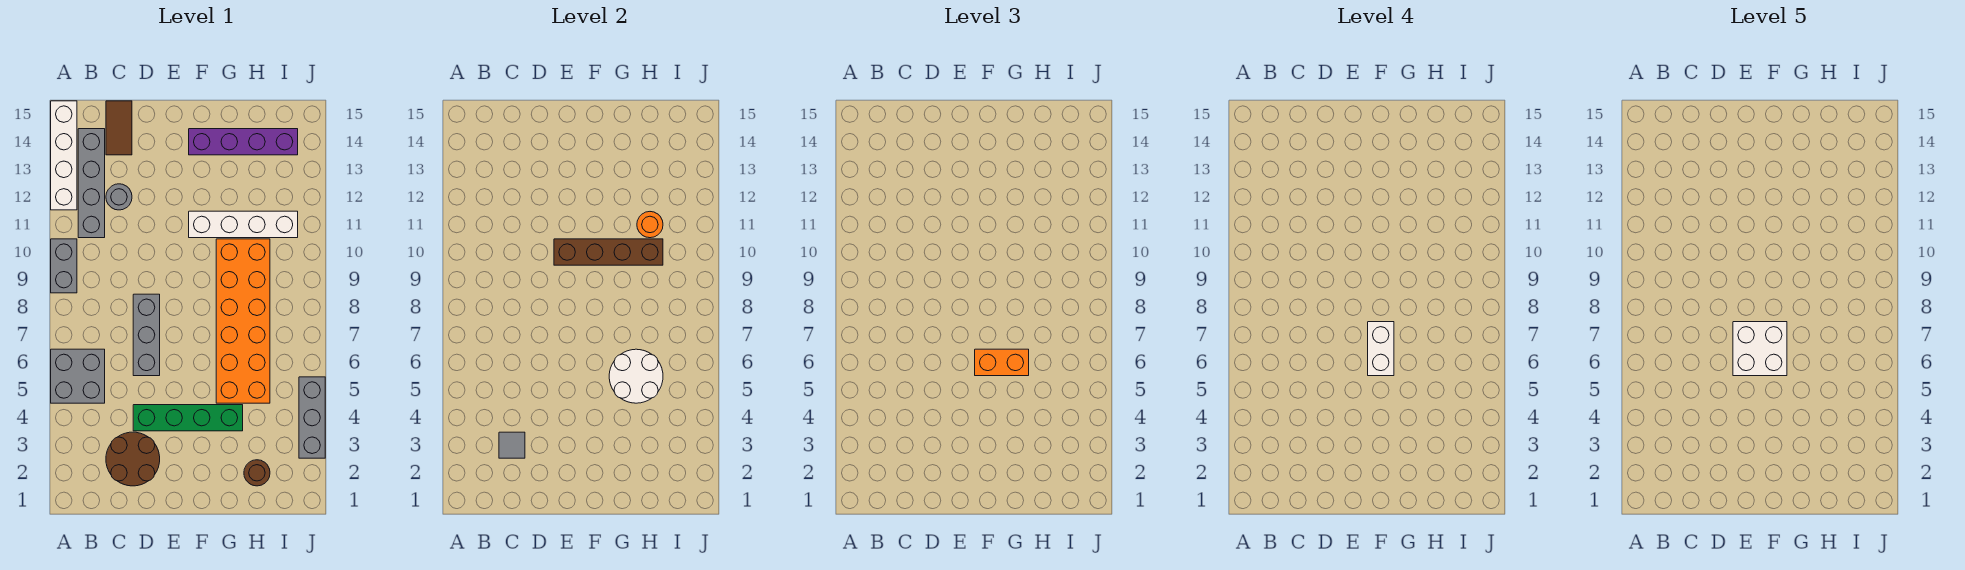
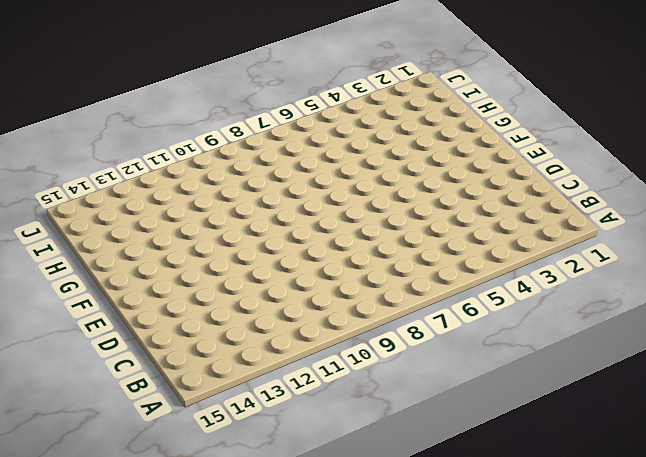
none -> grey 2x2 brick [51,349,105,403]
none -> grey 1x2 brick [51,239,77,293]
none -> white 1x4 brick [51,101,77,210]

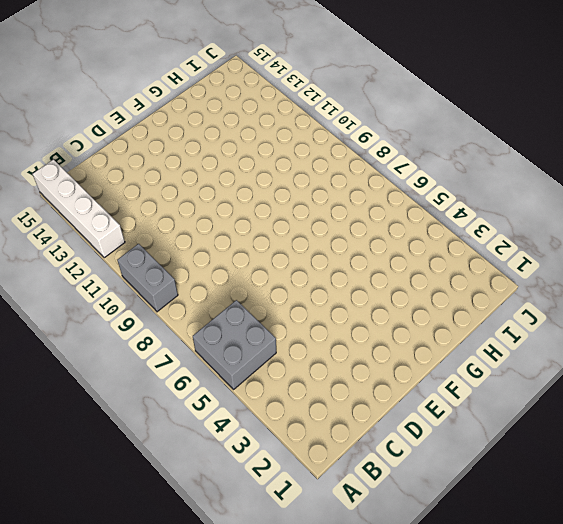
none -> grey 1x4 brick [78,129,105,238]
none -> brown 2x2 round brick [106,432,160,486]
none -> grey 1x1 round brick [106,184,132,210]

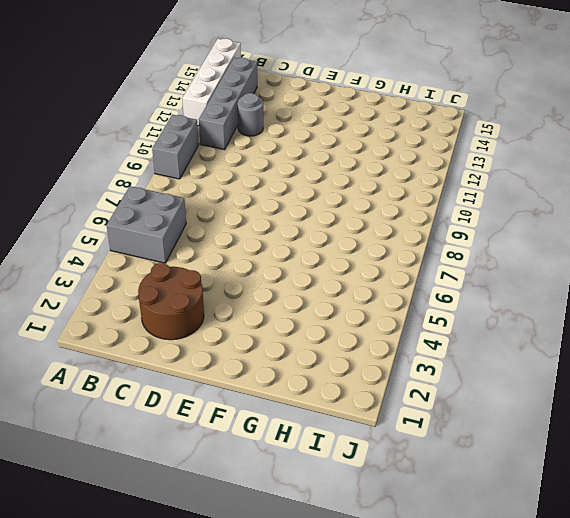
none -> brown 1x2 tile [106,101,132,155]
none -> green 1x4 brick [133,405,243,431]
none -> grey 1x3 brick [133,294,160,376]

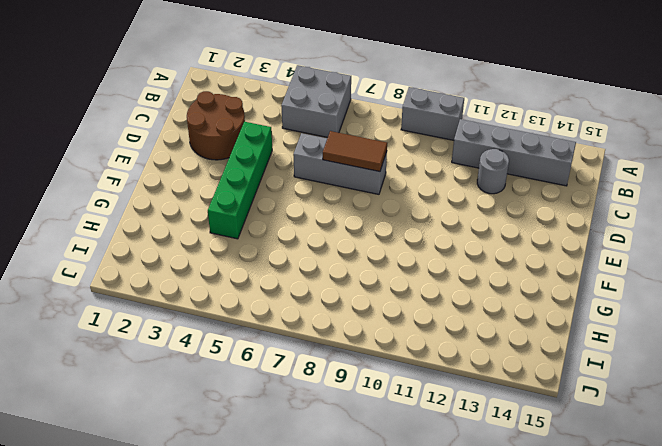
brown 1x2 tile [323,131,387,172] -> brown 1x2 tile moved to [106,101,132,155]
none -> white 1x4 brick [51,101,77,210]
none -> white 1x4 brick [189,211,298,238]
none -> purple 1x4 brick [189,129,298,155]

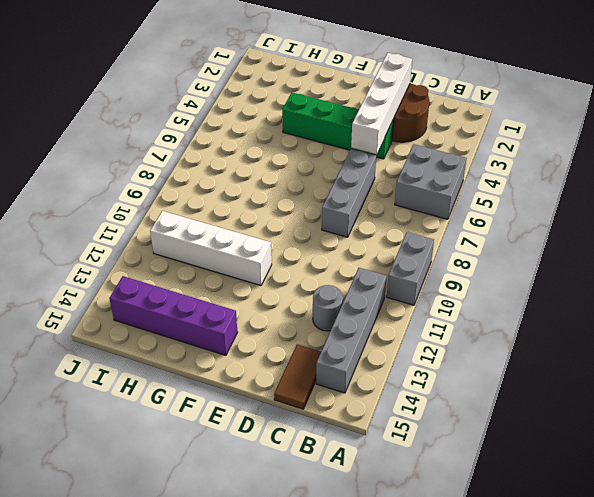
white 1x4 brick [351,53,412,154] -> white 1x4 brick moved to [51,101,77,210]
none -> orange 2x6 brick [216,239,270,403]
none -> brown 1x1 round brick [244,460,270,486]
none -> grey 1x3 brick [299,377,325,458]

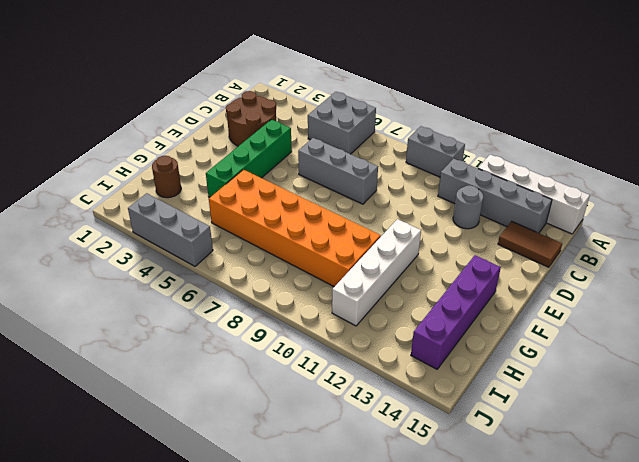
none -> grey 1x1 tile [499,432,525,458]
none -> brown 1x4 brick [554,239,663,265]
none -> white 2x2 round brick [609,349,663,403]

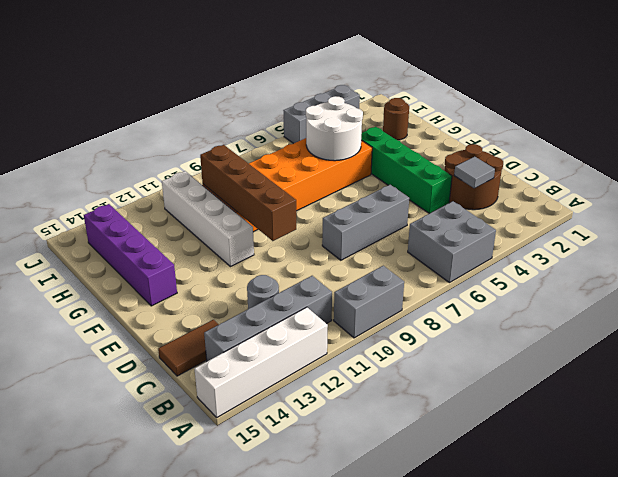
none -> orange 1x1 round brick [637,212,663,238]
none -> orange 1x2 brick [975,349,1029,376]
none -> white 1x2 brick [1368,322,1394,376]

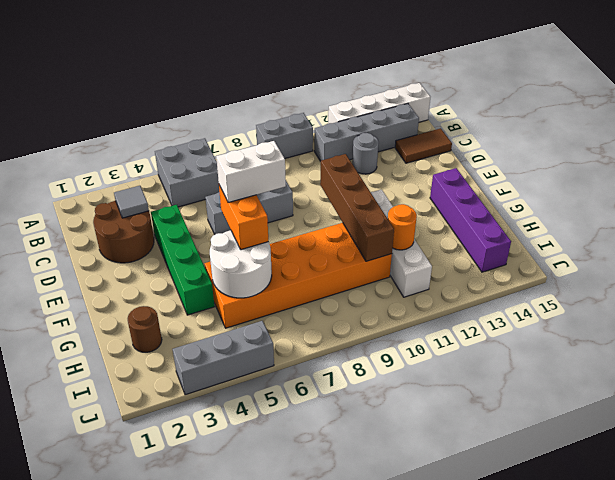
none -> white 2x2 brick [1733,322,1787,376]

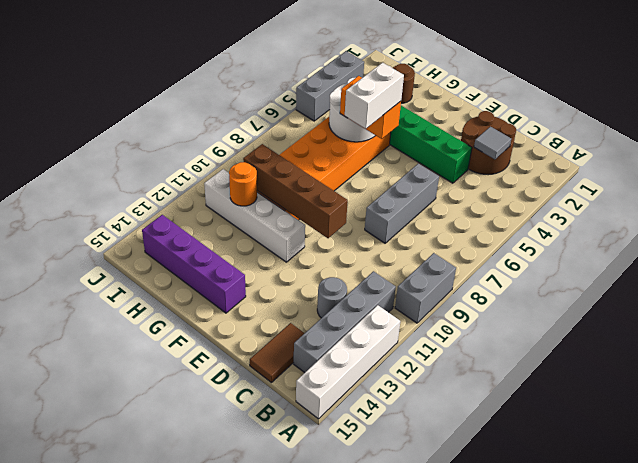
none -> grey 2x2 brick [51,349,105,403]
none -> white 2x2 brick [1733,322,1787,376]

